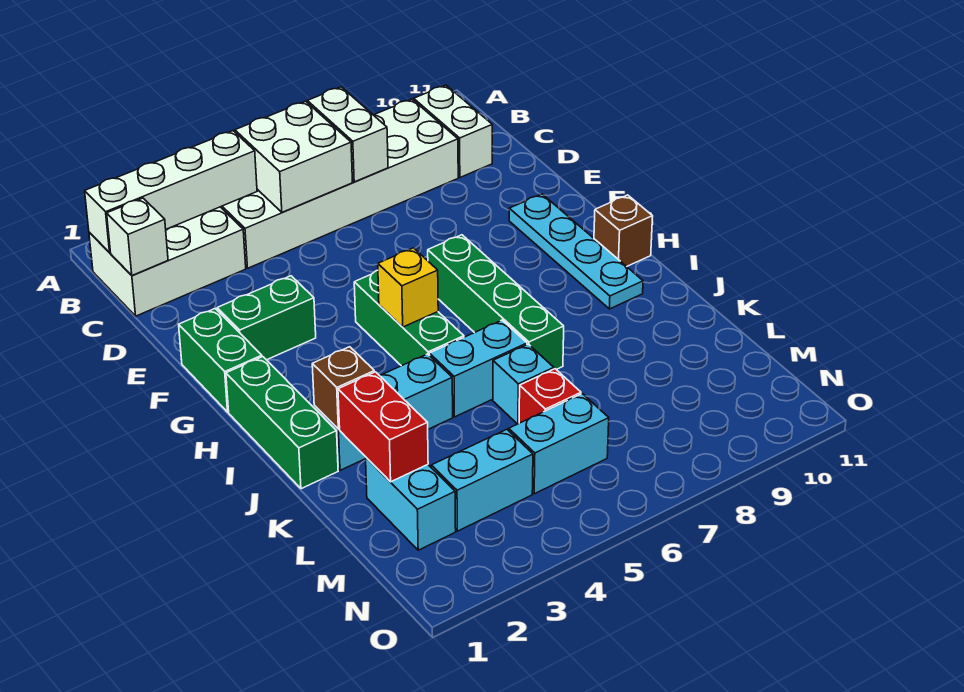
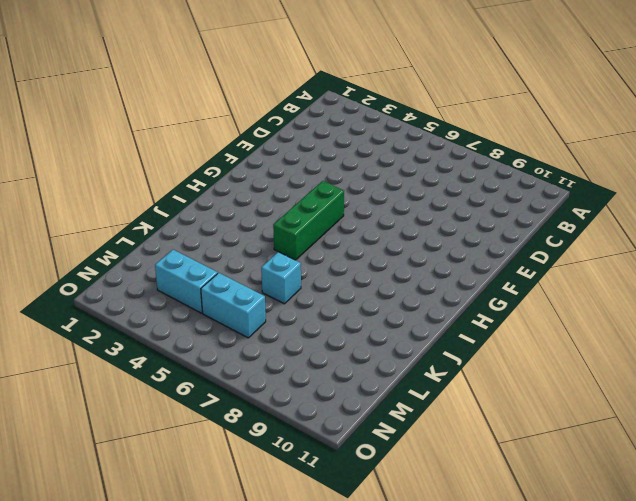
none -> white 2x3 brick [89,207,246,316]
none -> white 2x6 brick [221,99,458,268]
none -> white 1x2 brick [414,85,492,177]

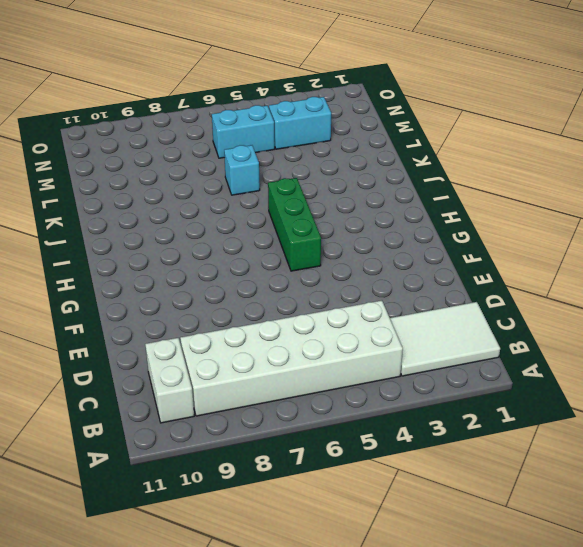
white 2x3 tile [390,302,500,376] -> white 2x3 brick [89,207,246,316]
none -> green 1x2 brick [179,309,262,412]
none -> green 1x2 brick [217,276,316,360]
none -> cyan 1x4 plate [509,194,643,309]

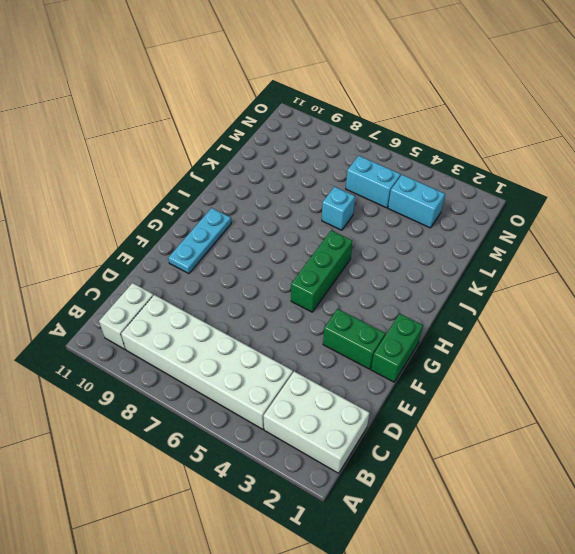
cyan 1x3 plate [168,208,231,274] -> cyan 1x4 plate [509,194,643,309]
none -> green 1x4 brick [428,235,564,369]
none -> green 1x3 brick [226,357,338,489]
none -> brown 1x1 brick [594,195,653,267]

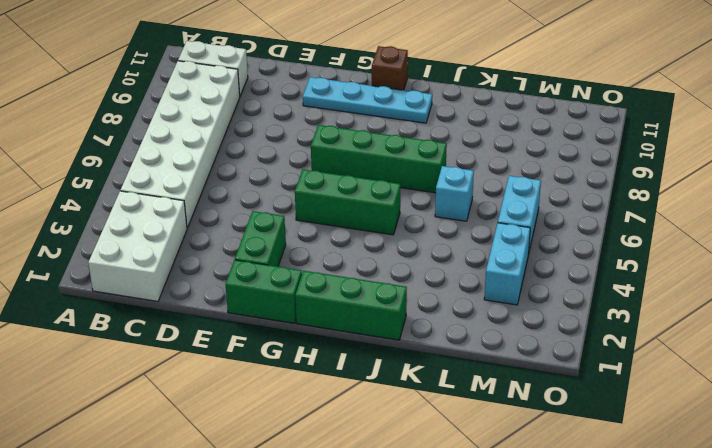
none -> cyan 1x3 brick [314,354,453,470]
none -> cyan 1x2 brick [429,320,527,417]
none -> cyan 1x2 brick [366,458,456,550]

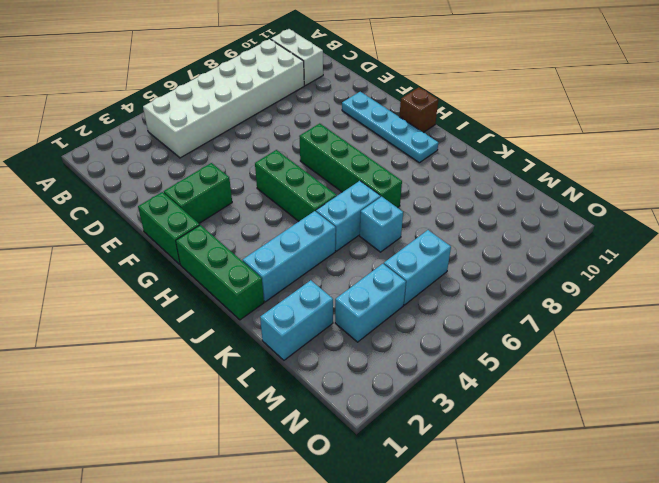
cyan 1x2 brick [260,280,333,360] -> cyan 1x2 brick turned to [366,458,456,550]
none -> white 2x3 brick [89,207,246,316]
none -> red 1x1 brick [519,369,581,423]
none -> white 1x4 brick [85,131,257,253]

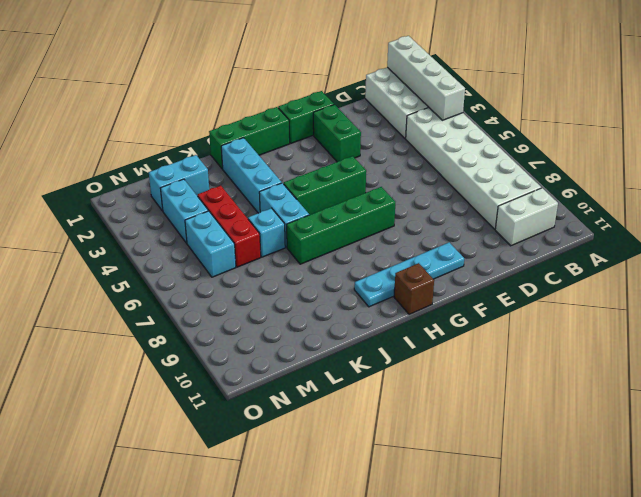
red 1x3 brick [198,186,261,267] -> red 1x1 brick [519,369,581,423]
none -> white 2x2 brick [235,101,353,212]
none -> white 1x2 brick [307,87,388,182]
none -> white 1x1 brick [107,198,168,275]

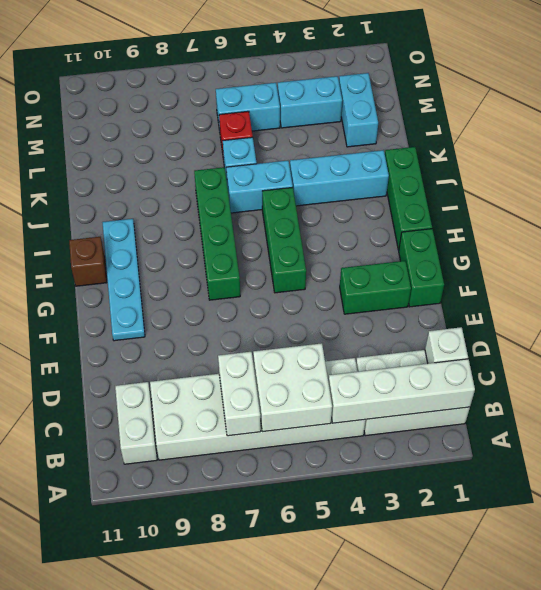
none -> yellow 1x1 brick [378,248,438,327]
none -> brown 1x1 brick [312,347,374,429]
none -> red 1x2 brick [338,372,428,482]

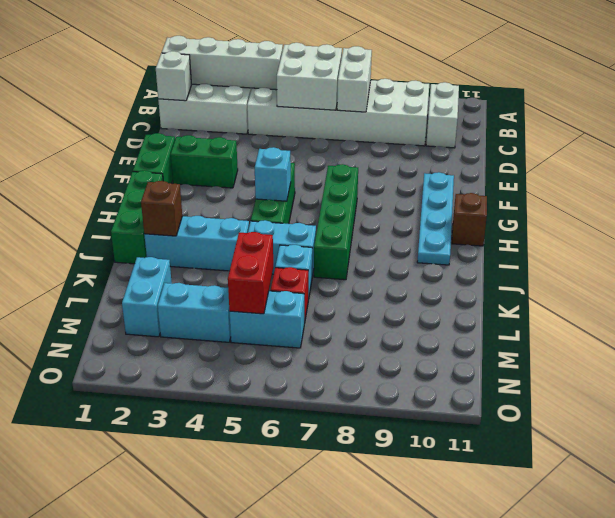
cyan 1x1 brick [255,147,291,201] -> yellow 1x1 brick [378,248,438,327]
red 1x2 brick [228,232,273,314] -> red 1x2 brick moved to [338,372,428,482]

